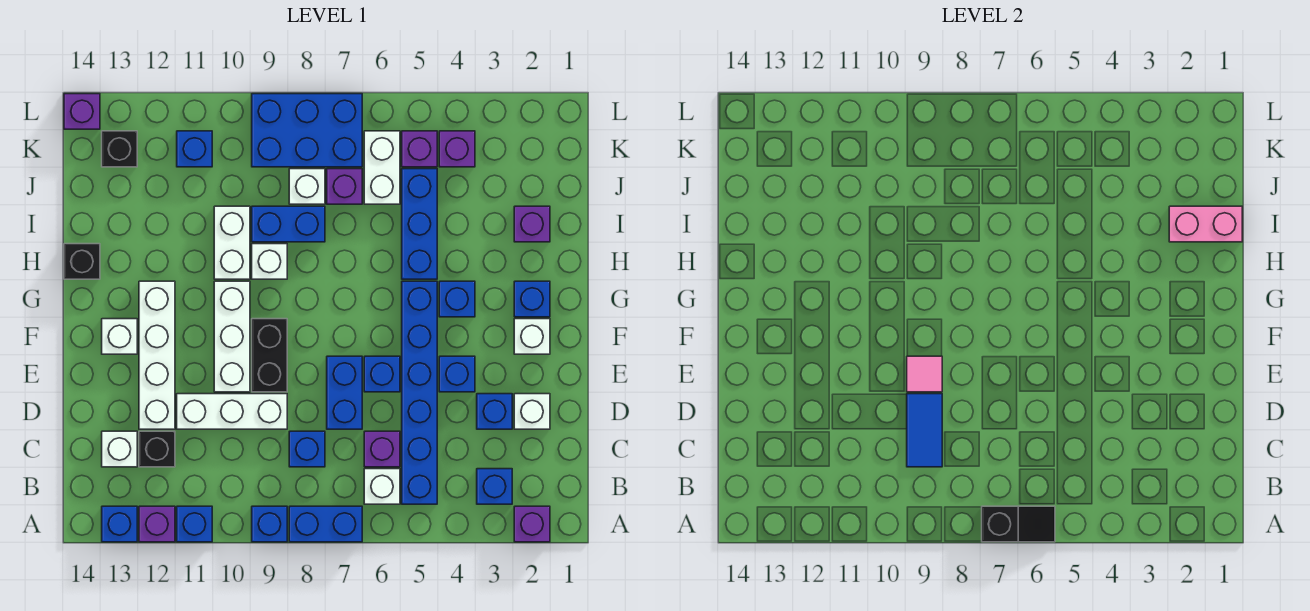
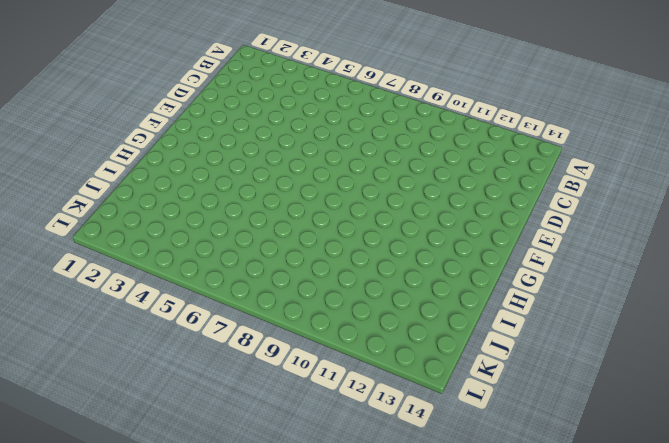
none -> purple 1x1 brick [514,506,550,542]
none -> blue 1x2 brick [289,506,362,542]
none -> blue 1x1 brick [252,506,287,542]
none -> blue 1x1 brick [177,506,212,542]

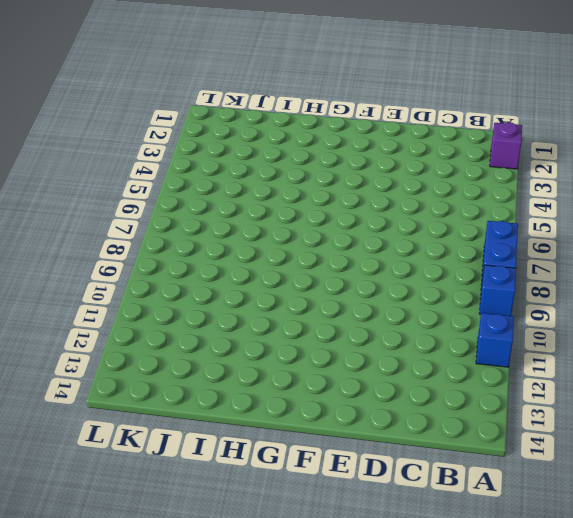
none -> purple 1x1 brick [139,506,175,542]
none -> blue 1x1 brick [102,506,137,542]
none -> blue 1x1 brick [477,469,512,504]
none -> blue 1x6 brick [402,281,437,504]

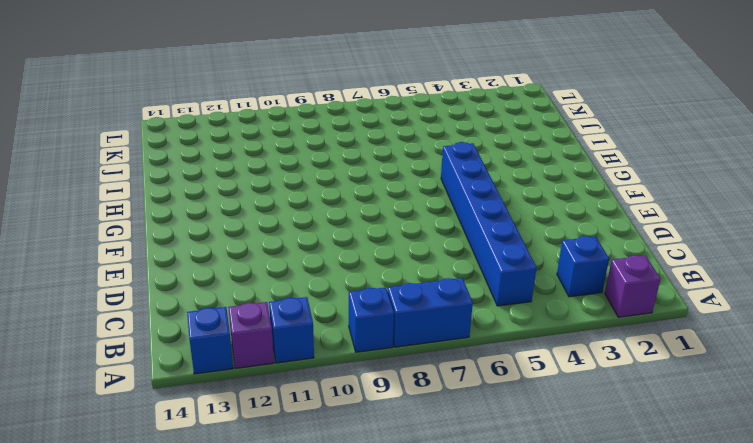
none -> white 1x1 brick [364,469,400,504]
none -> purple 1x1 brick [364,431,400,467]
none -> blue 1x1 brick [289,431,325,467]
none -> black 1x1 brick [139,431,175,467]

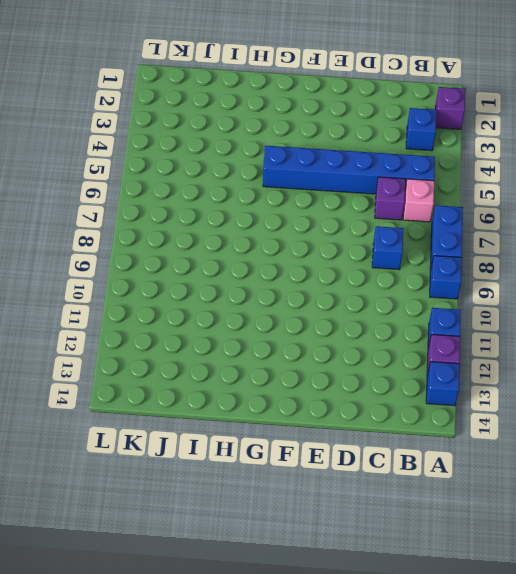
pink 1x1 brick [403,179,434,222] -> white 1x1 brick [364,469,400,504]
none -> black 1x1 brick [139,431,175,467]
none -> white 1x1 brick [102,431,137,467]
none -> white 1x1 brick [514,394,550,429]
none -> blue 1x1 brick [477,394,512,429]

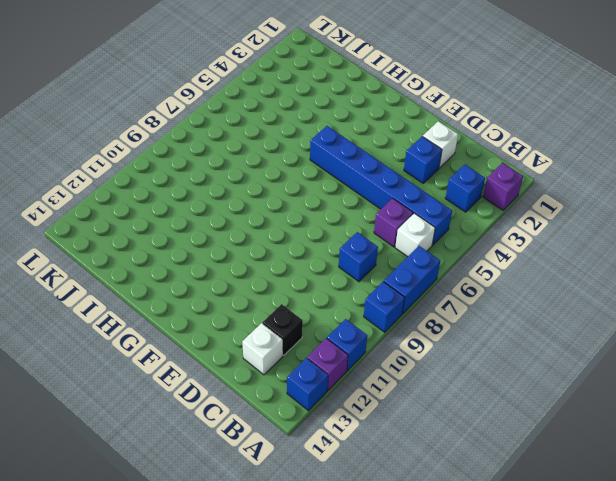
none -> blue 1x2 brick [327,356,362,429]
none -> white 1x3 brick [177,394,287,429]
none -> white 1x4 brick [139,281,175,429]
none -> blue 1x1 brick [439,356,475,392]

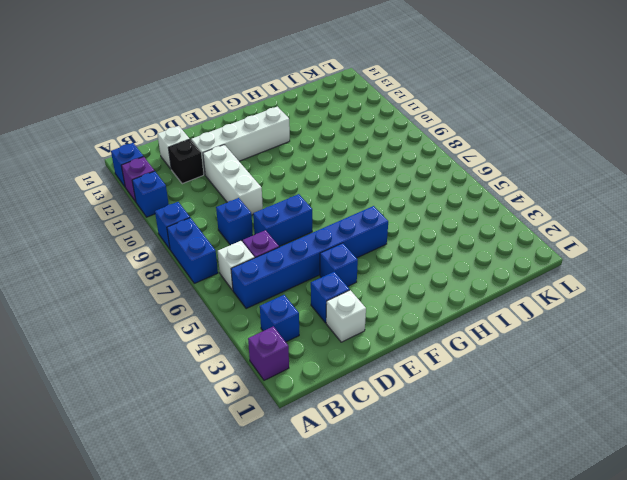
none -> blue 1x1 brick [364,356,400,392]
none -> black 1x2 brick [252,319,287,392]
none -> white 1x3 brick [214,281,250,392]
none -> white 1x1 brick [514,319,550,354]

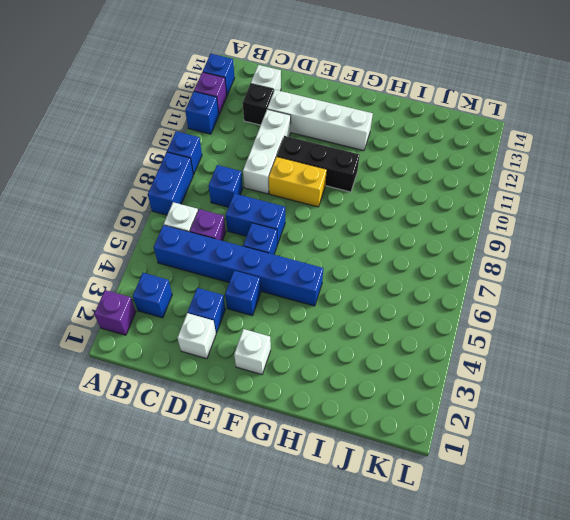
yellow 1x2 brick [269,157,327,207] -> black 1x2 brick [252,319,287,392]
black 1x3 brick [277,136,360,192] -> white 1x3 brick [214,281,250,392]
none -> white 1x1 brick [102,319,137,354]
none -> blue 1x1 brick [514,281,550,317]
none -> blue 1x1 brick [439,281,475,317]
none -> blue 1x3 brick [402,169,437,279]

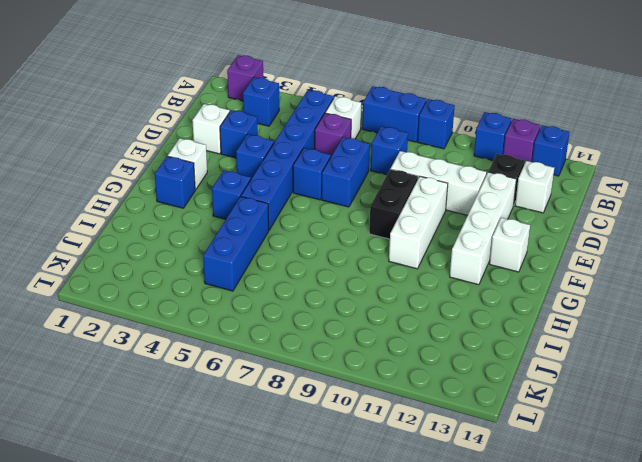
none -> white 1x1 brick [252,244,287,279]
none -> white 1x2 brick [214,206,250,279]
none -> black 1x1 brick [64,244,100,279]
none -> purple 1x1 brick [514,206,550,242]

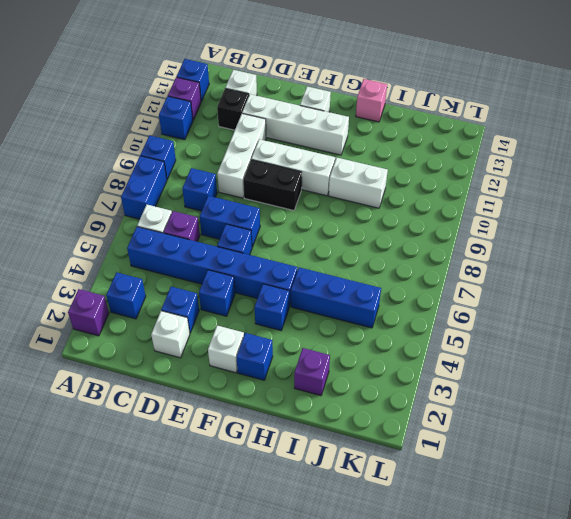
pink 1x1 brick [356,79,387,122] -> black 1x1 brick [64,244,100,279]
none -> white 1x1 brick [252,244,287,279]
none -> blue 1x2 brick [252,206,325,242]
none -> white 1x2 brick [364,131,400,204]
none -> purple 1x1 brick [327,169,362,204]

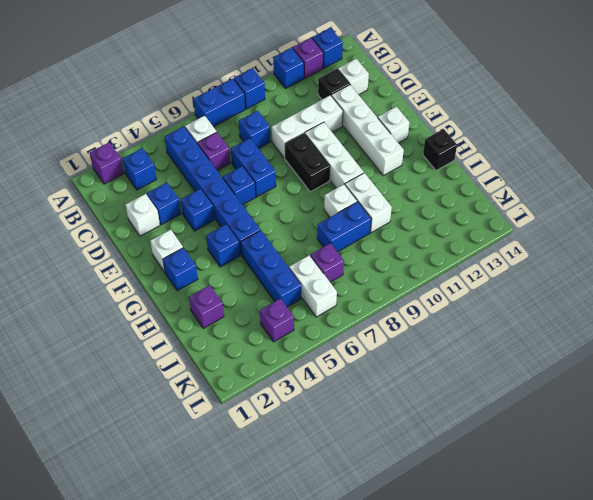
none -> white 1x1 brick [289,169,325,204]
none -> purple 1x1 brick [402,131,437,167]
none -> blue 2x3 brick [252,94,362,167]
none -> blue 1x1 brick [177,131,212,167]

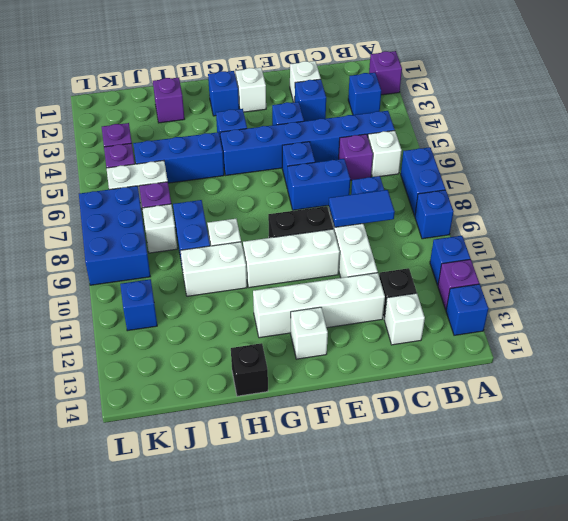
none -> black 1x1 brick [102,131,137,167]
none -> purple 1x1 brick [64,94,100,129]
none -> black 1x2 slope [982,506,1055,542]
none -> pink 1x1 tile [907,356,942,392]

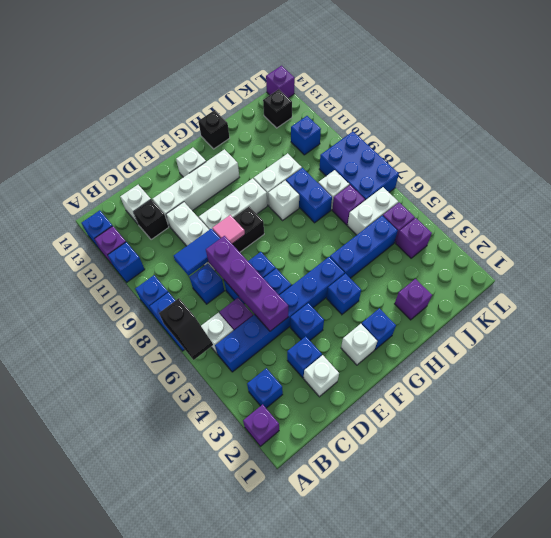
purple 1x4 brick [206,236,288,331] -> none
none -> pink 1x2 brick [1169,206,1242,242]

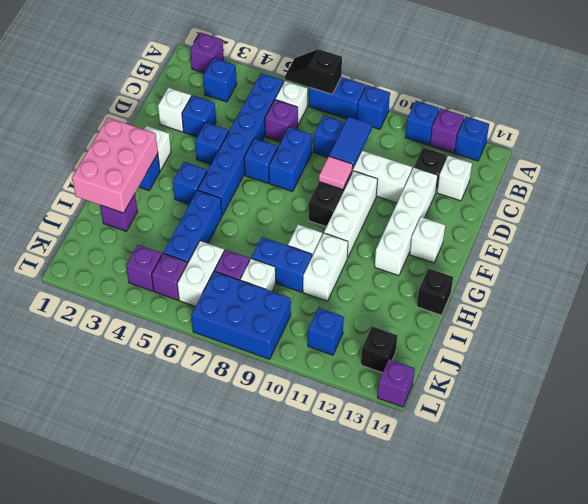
pink 2x3 brick [72,118,158,213] -> pink 1x2 brick [1169,206,1242,242]

